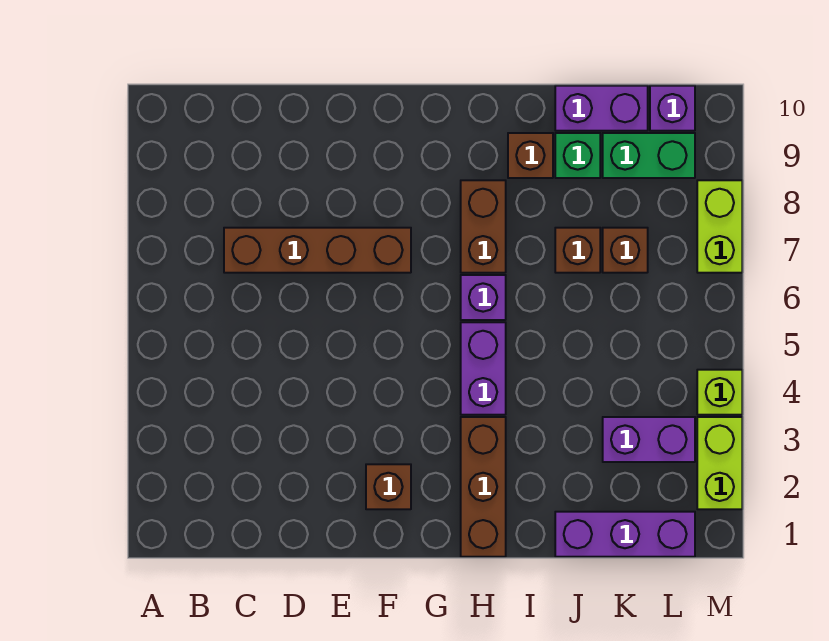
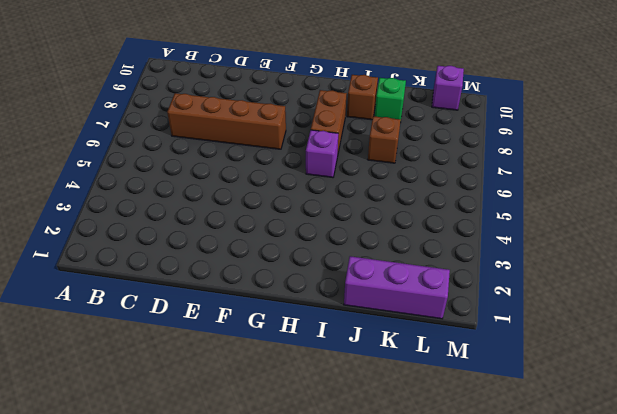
none -> brown 1x1 brick [366,464,411,509]
none -> brown 1x3 brick [461,417,506,557]
none -> purple 1x2 brick [461,322,506,415]

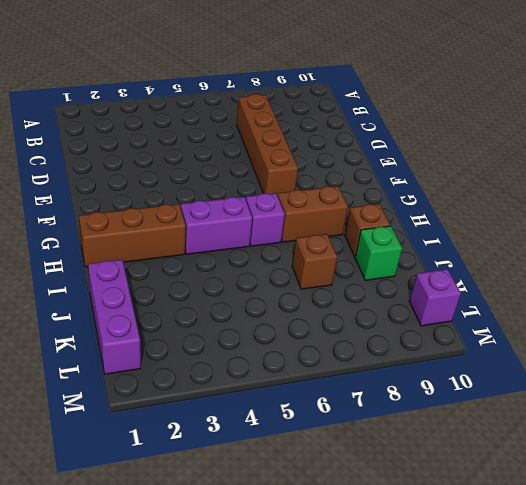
none -> brown 1x1 brick [366,464,411,509]
none -> purple 1x2 brick [555,86,648,131]
none -> purple 1x2 brick [603,417,695,462]

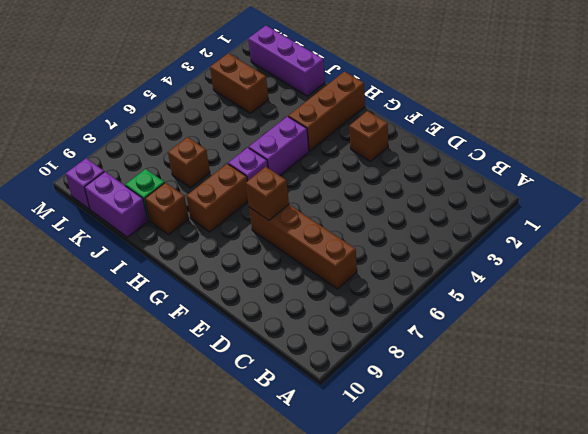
brown 1x1 brick [246,167,289,220] -> brown 1x1 brick moved to [603,228,648,273]
brown 1x2 brick [210,53,268,113] -> purple 1x2 brick [603,417,695,462]
none -> green 1x2 brick [603,133,695,178]
none -> lime 1x2 brick [697,417,742,509]
none -> lime 1x1 brick [697,370,742,415]

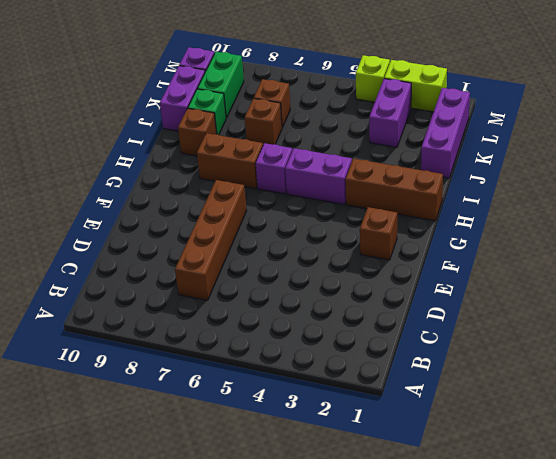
none -> lime 1x2 brick [697,180,742,273]

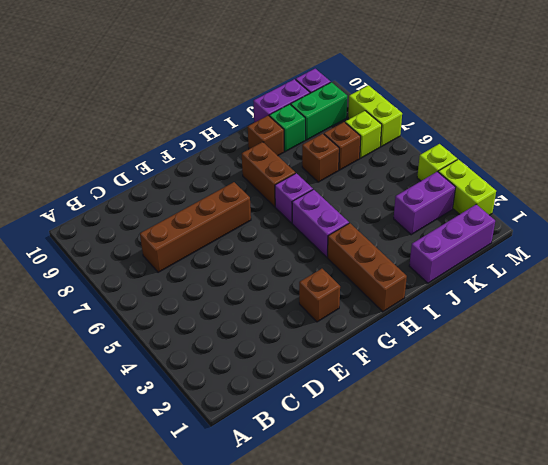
lime 1x1 brick [345,111,382,158] -> none

